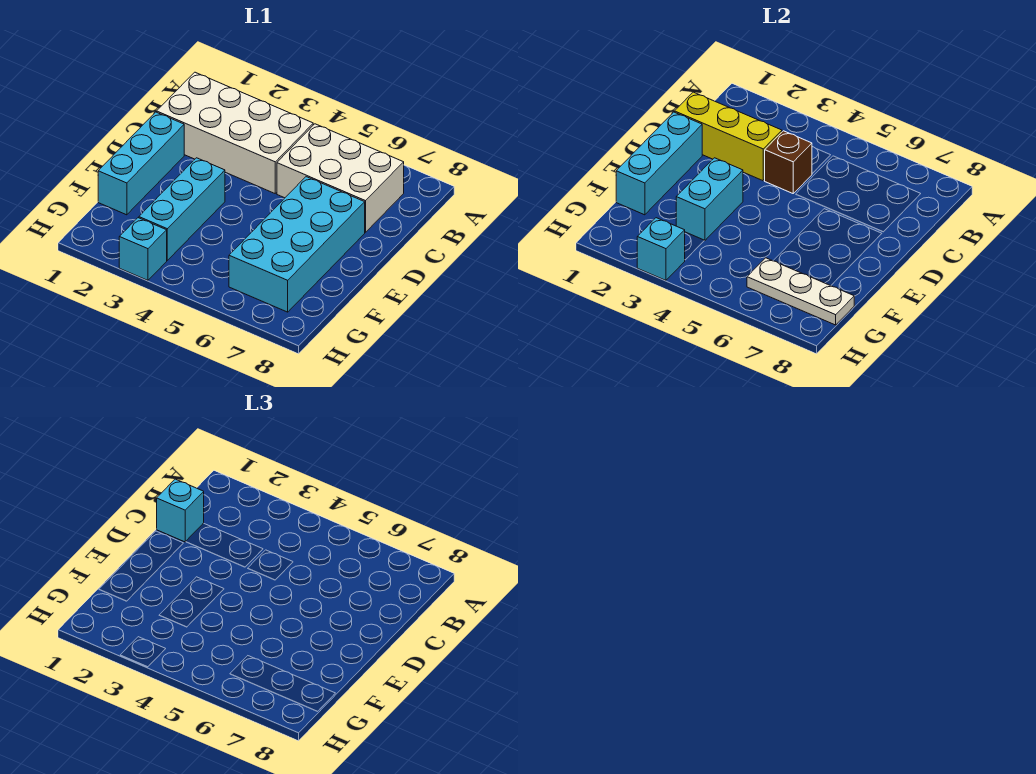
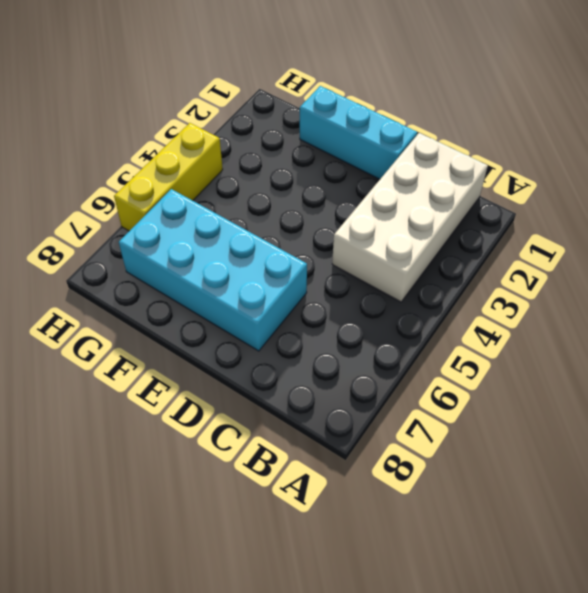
yellow 1x3 brick [114,123,223,231] -> yellow 1x3 brick moved to [675,92,782,181]
none -> white 2x3 brick [277,124,404,232]
none -> cyan 1x3 brick [139,158,225,260]
none -> cyan 1x1 brick [119,218,167,280]

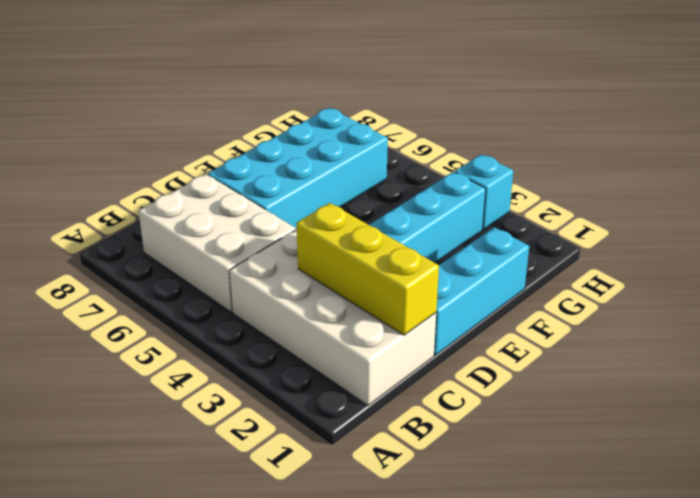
none -> brown 1x1 brick [765,131,812,193]
none -> cyan 1x3 brick [616,112,702,215]
none -> cyan 1x2 brick [676,158,743,241]

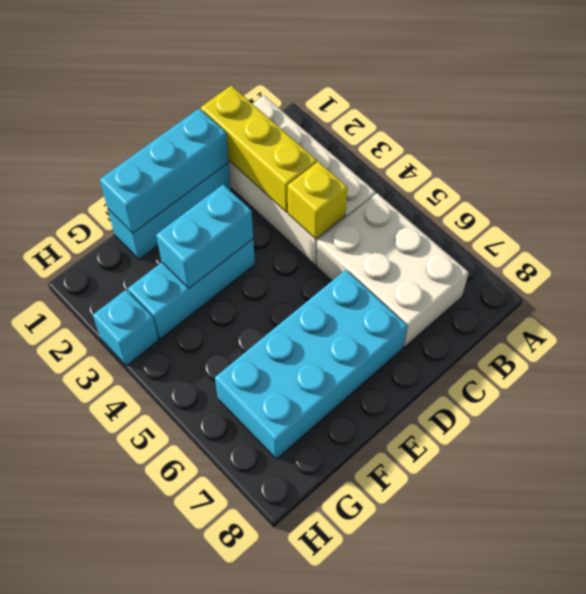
yellow 1x1 brick [288,162,348,239] -> brown 1x1 brick [765,131,812,193]
none -> white 1x3 plate [747,258,854,325]
none -> cyan 1x1 brick [637,218,685,280]
none -> cyan 1x1 brick [157,479,204,542]

